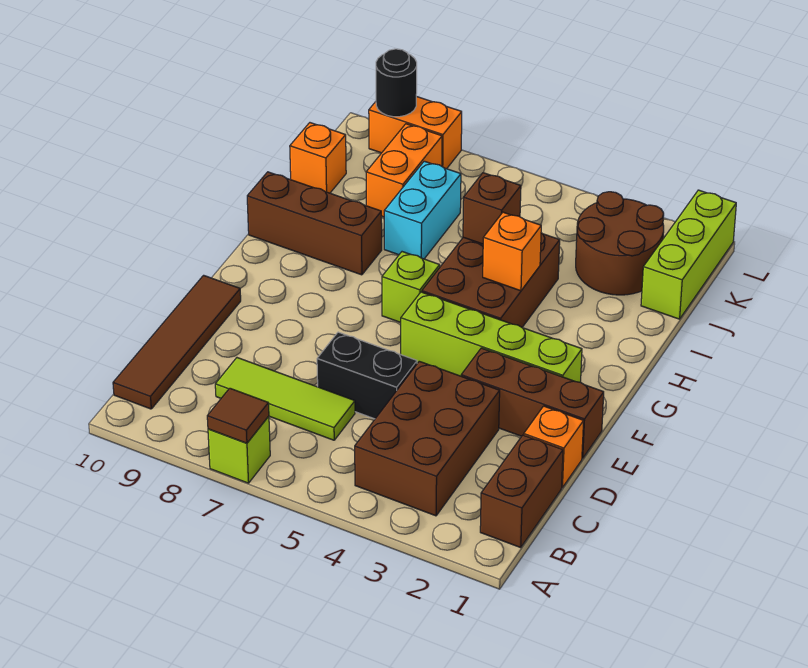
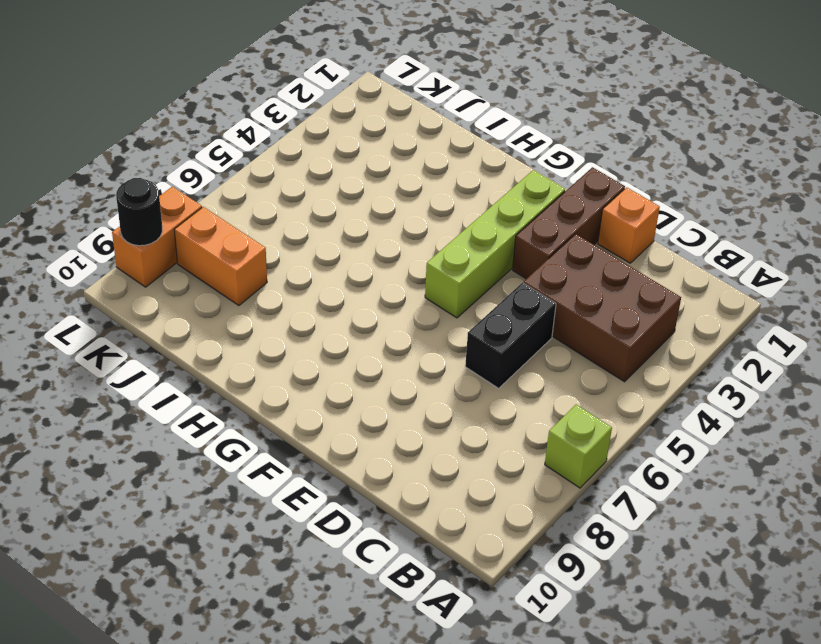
none -> brown 1x2 brick [480,435,563,547]
none -> brown 1x4 tile [113,275,241,409]
none -> lime 1x3 tile [215,358,355,440]

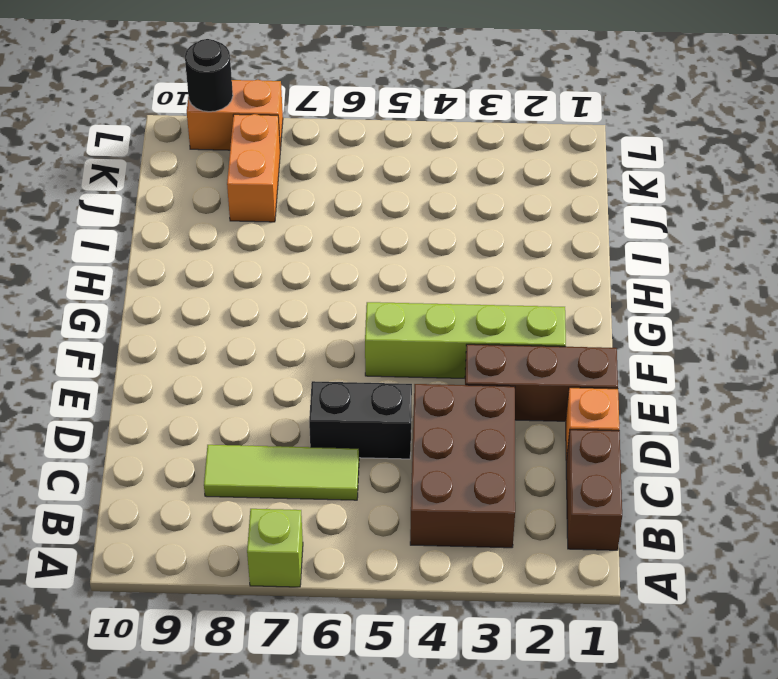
none -> brown 1x4 tile [113,275,241,409]
none -> brown 2x3 brick [422,233,560,327]
none -> lime 1x1 brick [382,252,440,322]

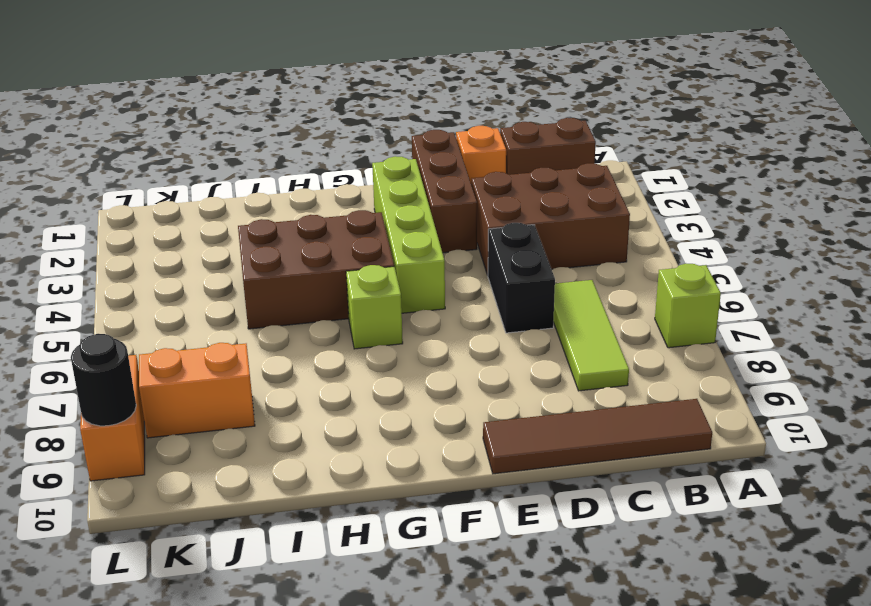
none -> brown 1x3 brick [247,172,382,275]
none -> cyan 1x2 brick [384,161,461,259]
none -> lime 1x3 brick [641,190,736,319]

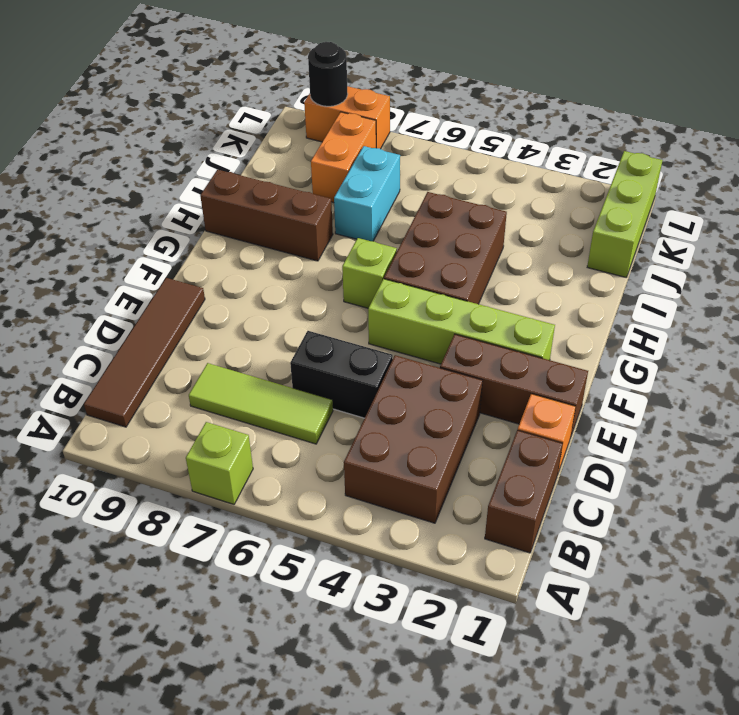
none -> brown 2x2 round brick [576,192,664,295]
none -> orange 1x1 brick [290,123,346,193]
none -> brown 1x1 tile [207,388,269,443]

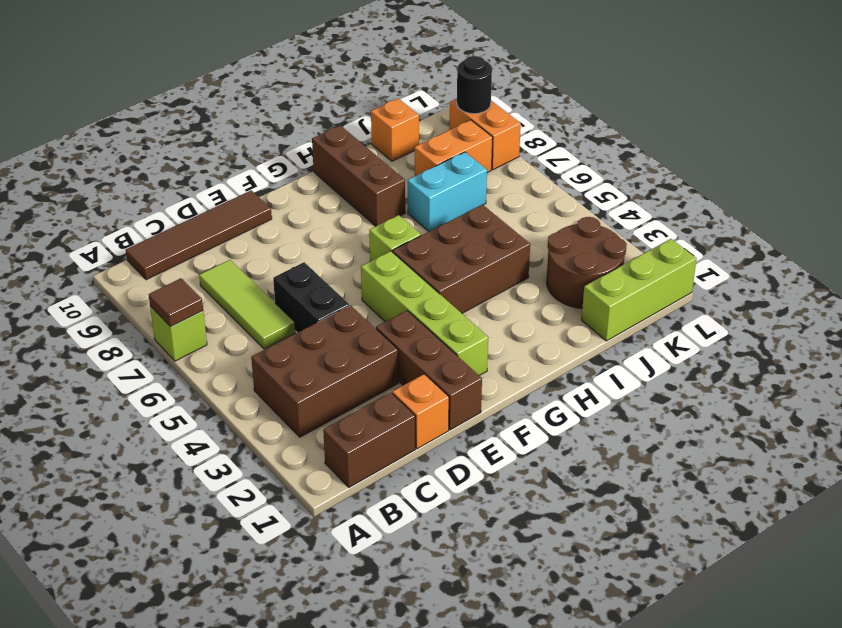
none -> orange 1x1 brick [483,212,541,291]
none -> brown 1x1 brick [463,173,521,244]

